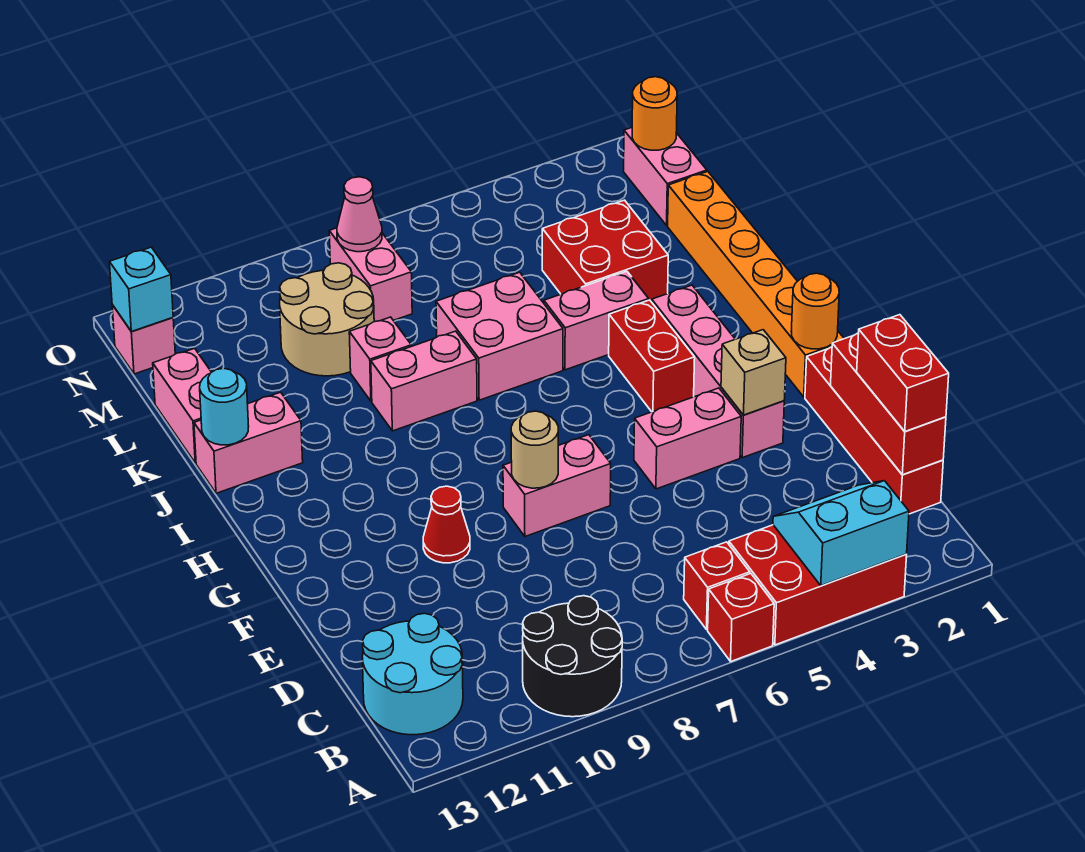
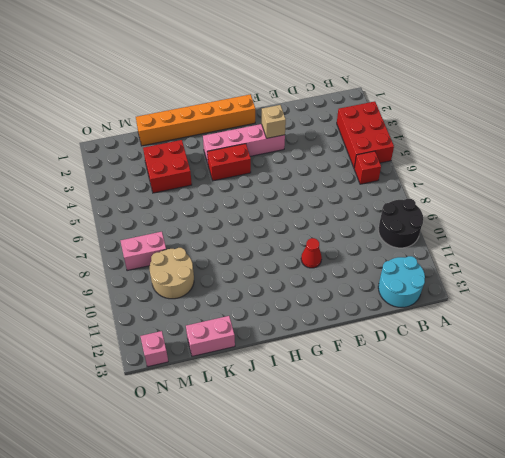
none -> red 1x1 brick [708,574,774,661]
none -> red 1x4 brick [805,347,943,514]
none -> pink 1x2 brick [634,388,741,489]
none -> pink 1x2 brick [503,435,611,537]

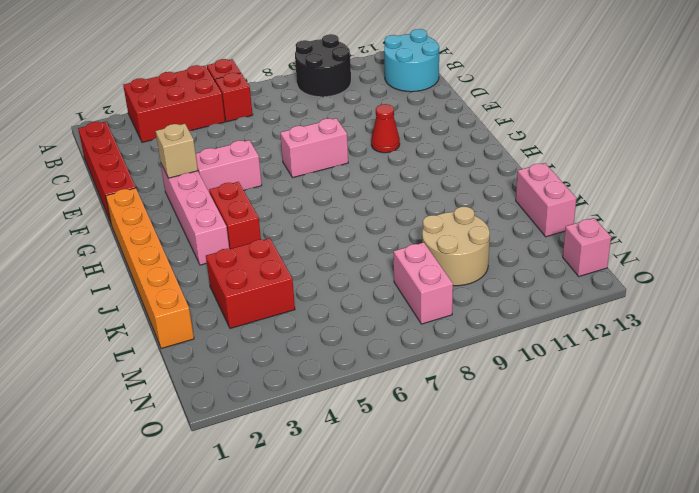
none -> pink 1x2 brick [544,271,649,370]
none -> pink 2x2 brick [436,272,563,400]
none -> pink 1x2 brick [371,331,477,431]
none -> pink 1x2 brick [194,392,303,493]

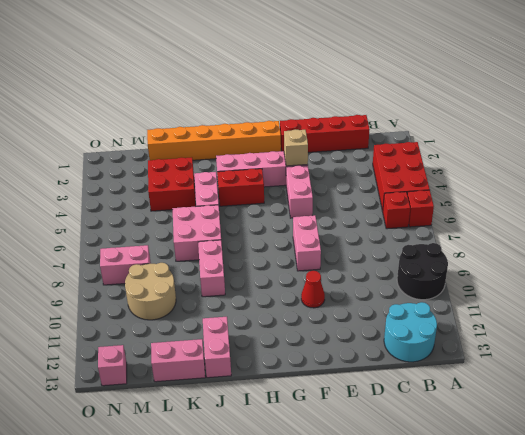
none -> pink 1x1 brick [349,317,411,401]
none -> pink 1x2 brick [624,128,707,225]
none -> cyan 2x2 slope [773,481,909,586]
none -> red 1x3 brick [830,333,946,475]

